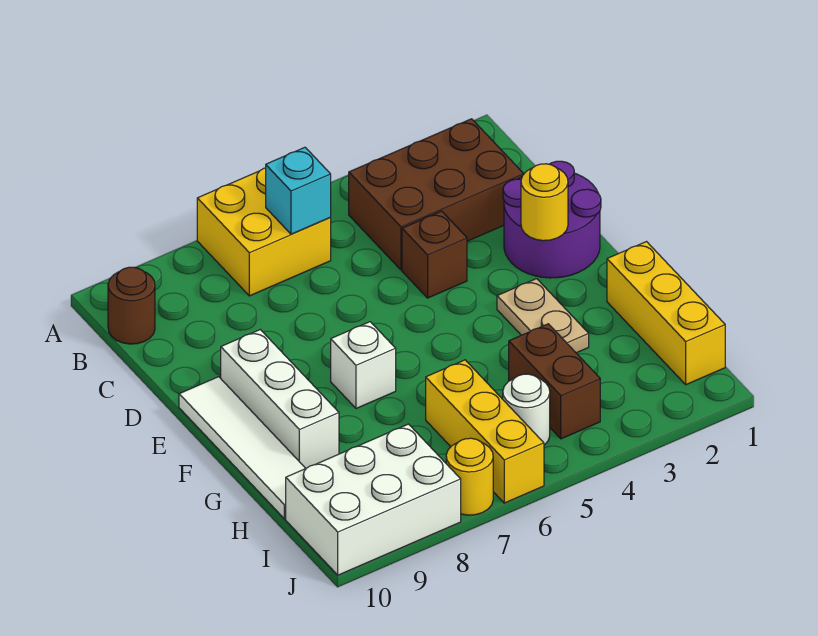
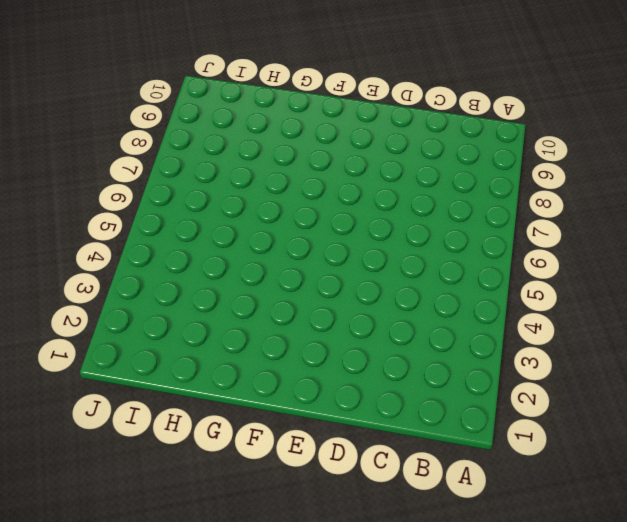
none -> yellow 2x2 brick [197,168,331,296]
none -> brown 2x3 brick [349,119,524,270]
none -> brown 1x1 round brick [108,267,155,344]

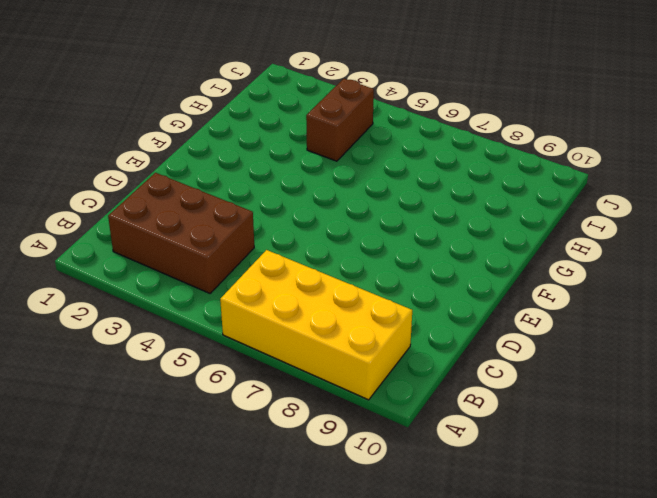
yellow 2x4 brick [220,250,412,400] -> yellow 2x2 brick [197,168,331,296]
none -> brown 1x1 round brick [108,267,155,344]
none -> purple 2x2 round brick [503,161,601,278]
none -> brown 1x1 brick [402,211,467,298]

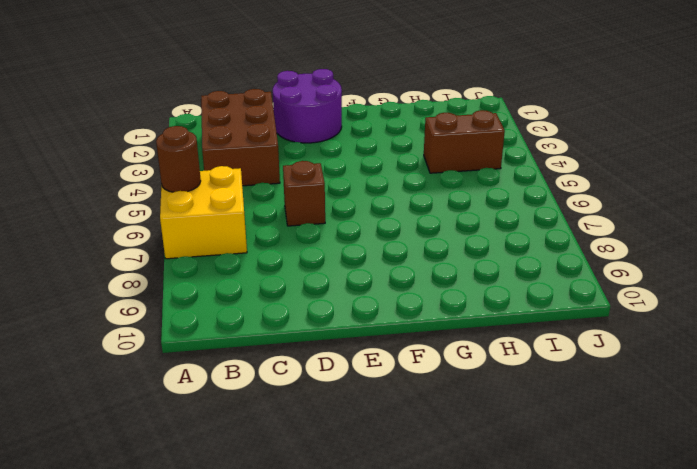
brown 1x1 round brick [156,126,201,192] -> brown 1x1 round brick moved to [108,267,155,344]
brown 1x1 brick [283,161,325,226] -> brown 1x1 brick moved to [402,211,467,298]
none -> white 1x3 brick [221,330,339,468]
none -> white 1x4 tile [179,377,306,519]
none -> tan 1x2 plate [497,279,589,353]

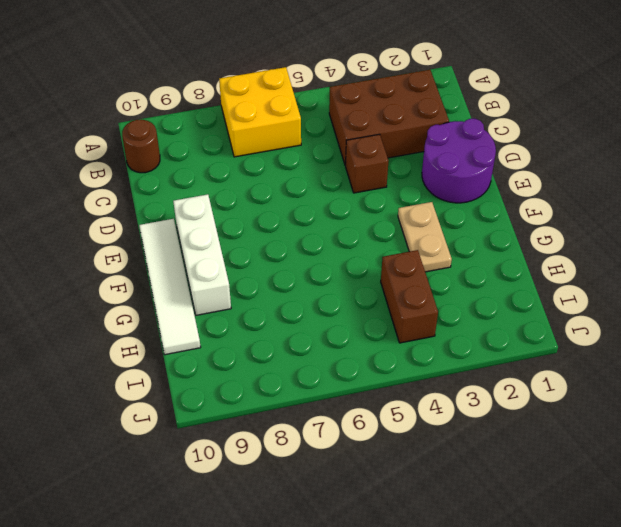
none -> white 1x1 brick [331,322,396,408]
none -> yellow 1x3 brick [607,242,725,385]
none -> yellow 1x3 brick [426,360,544,503]

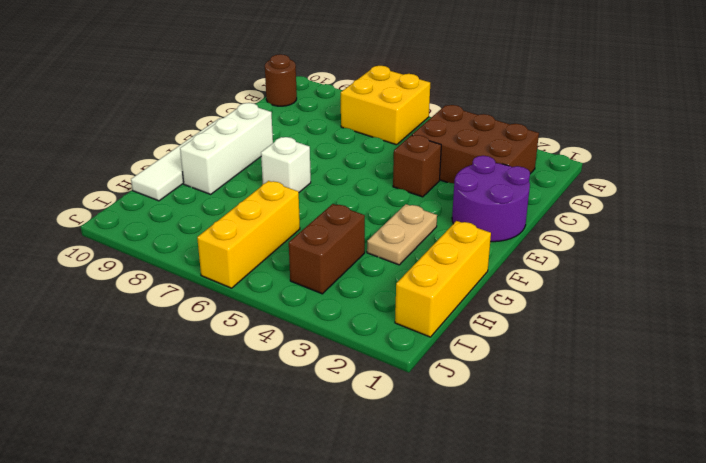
none -> white 1x1 round brick [503,374,550,445]
none -> white 2x3 brick [286,424,461,575]
none -> yellow 1x1 round brick [446,438,493,515]

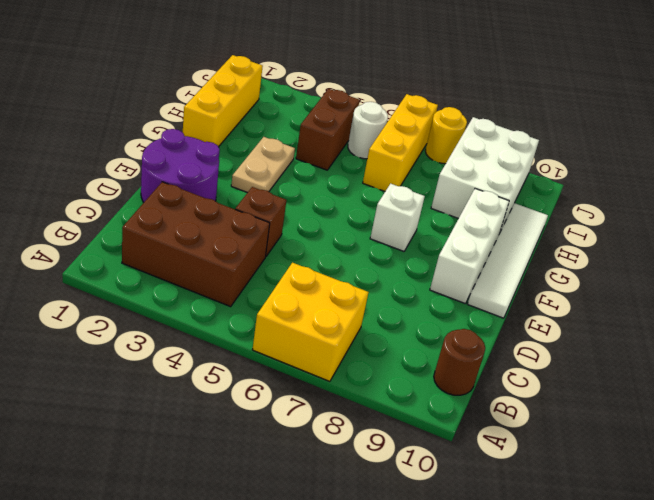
white 2x3 brick [431,117,539,232] -> white 2x3 brick turned to [286,424,461,575]
none -> cyan 1x1 brick [266,147,331,234]
none -> yellow 1x1 round brick [521,164,568,241]

